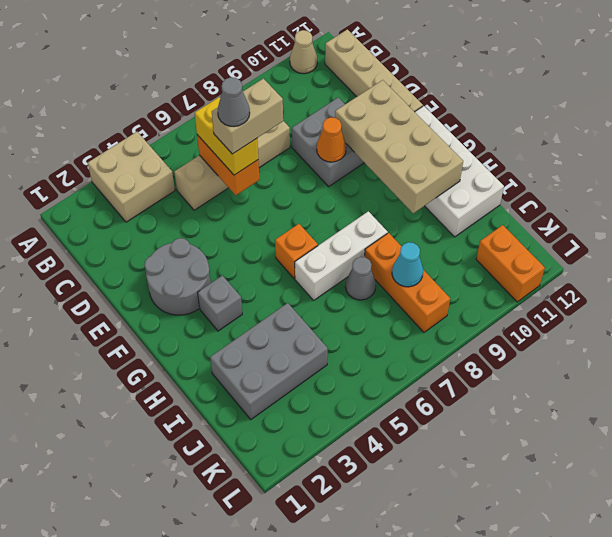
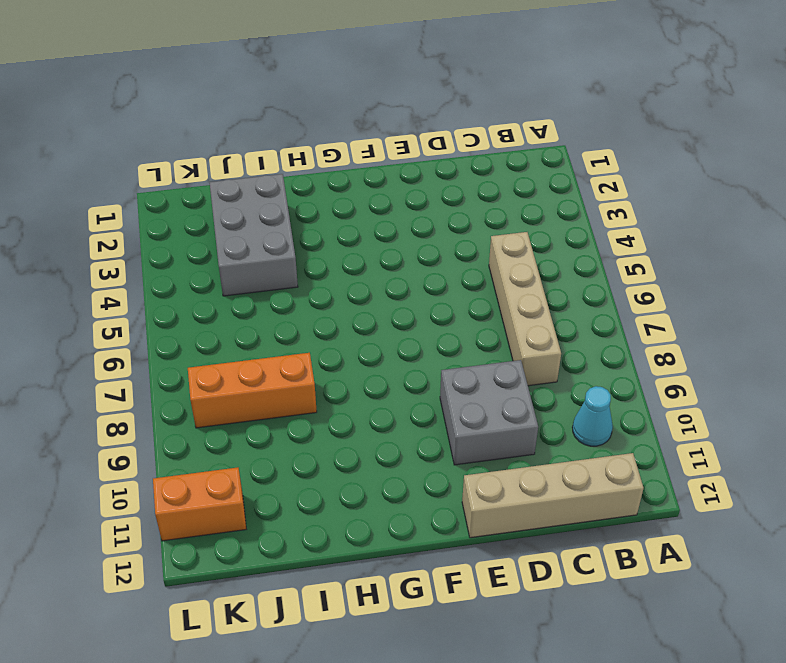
cyan 1x1 cone [572,386,613,446] -> cyan 1x1 cone moved to [392,242,423,287]
none -> tan 2x2 brick [88,132,175,222]
none -> tan 1x1 cone [290,30,317,74]
none -> grey 2x2 round brick [144,238,211,315]

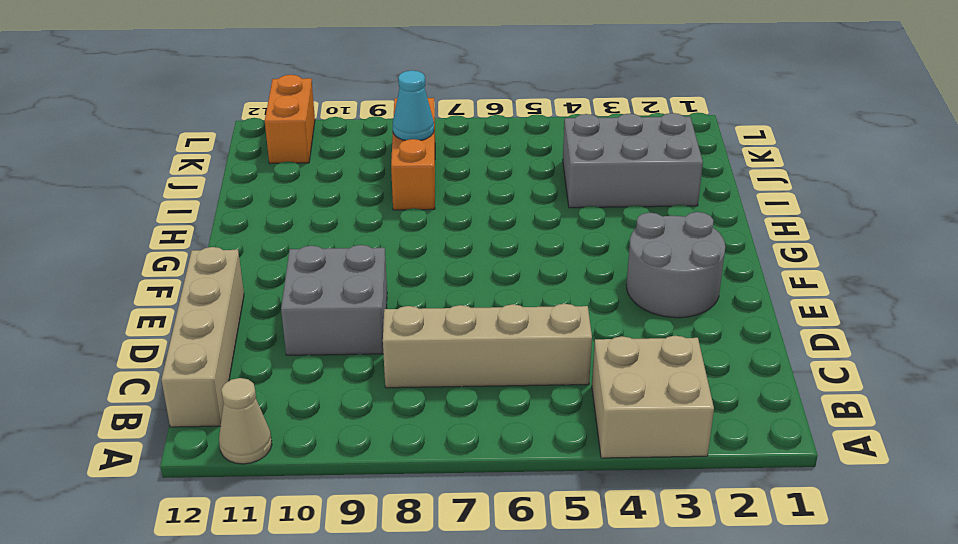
none -> white 2x4 brick [415,106,504,237]
none -> grey 1x1 brick [198,276,242,331]
none -> orange 1x1 brick [275,224,318,279]

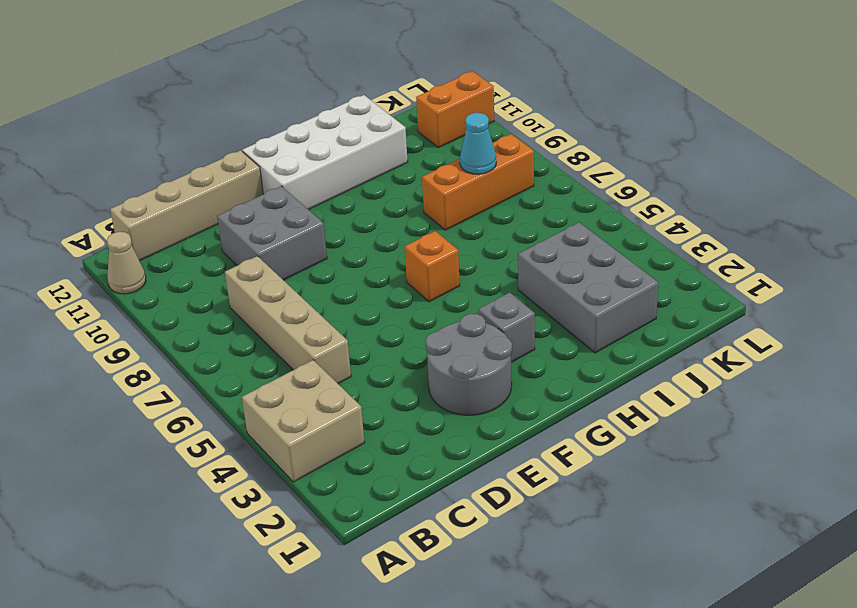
none -> white 1x3 brick [295,211,388,300]
none -> grey 1x1 cone [346,257,376,300]
none -> orange 1x2 brick [197,135,259,195]

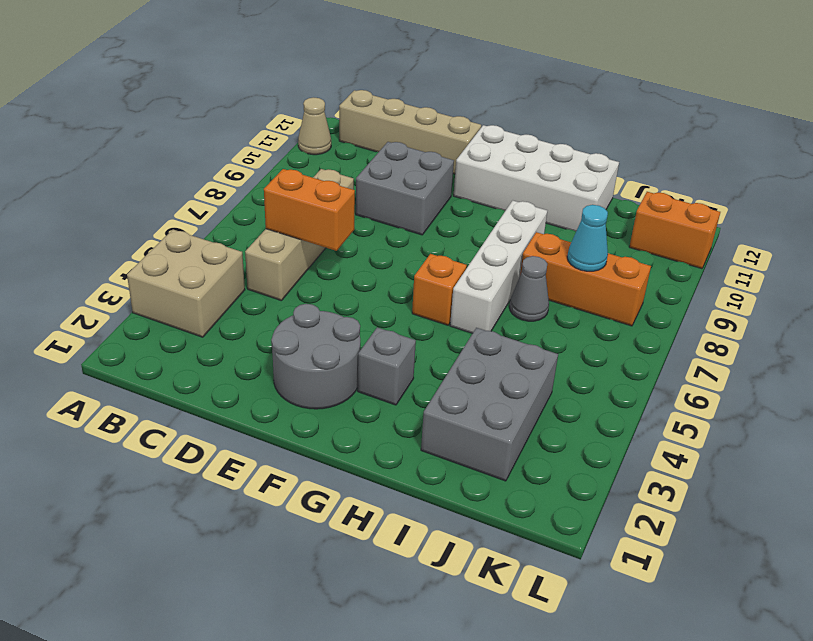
white 1x4 brick [450,201,547,333] -> white 1x3 brick [295,211,388,300]
none -> orange 1x1 cone [317,117,346,162]
none -> tan 2x4 brick [335,80,463,213]
none -> yellow 1x2 brick [195,97,258,175]

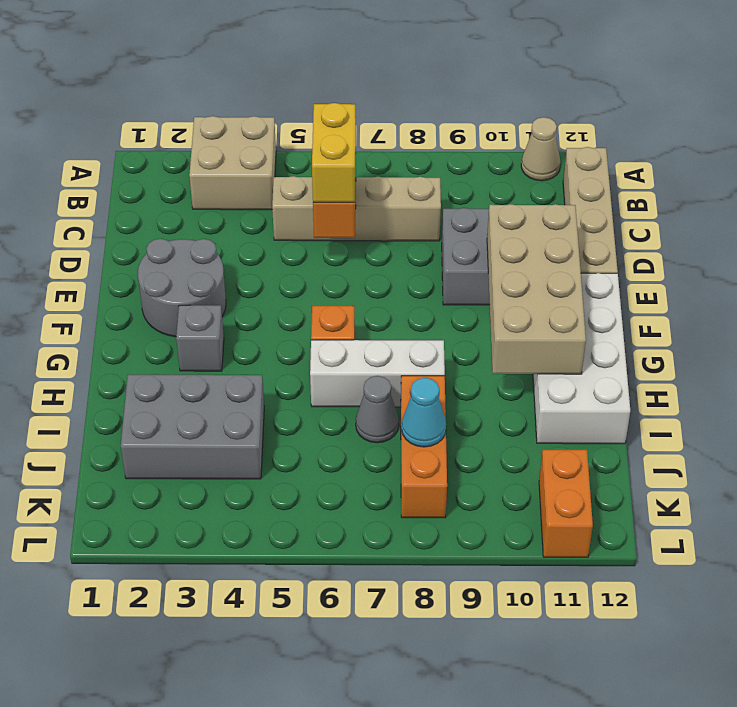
none -> orange 1x1 cone [317,117,346,162]
none -> tan 1x2 brick [212,79,283,154]
none -> grey 1x1 cone [218,77,250,126]

